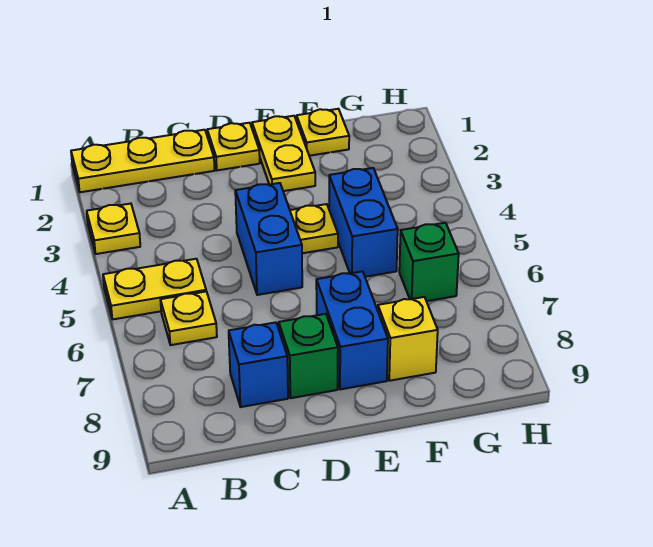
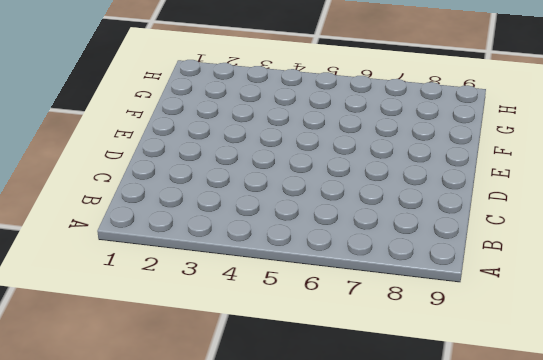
none -> yellow 1x3 plate [71,130,215,192]
none -> yellow 1x1 plate [87,204,140,254]
none -> yellow 1x2 plate [103,259,206,319]

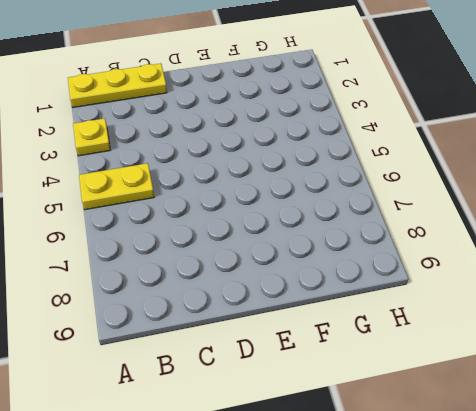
none -> yellow 1x1 plate [160,291,217,345]
none -> blue 1x1 brick [229,322,288,407]
none -> yellow 1x1 plate [207,123,260,170]

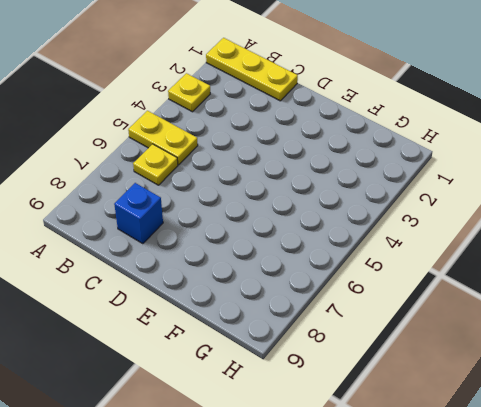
none -> yellow 1x1 plate [207,123,260,170]
none -> blue 1x2 brick [235,183,302,295]
none -> green 1x1 brick [279,314,338,398]

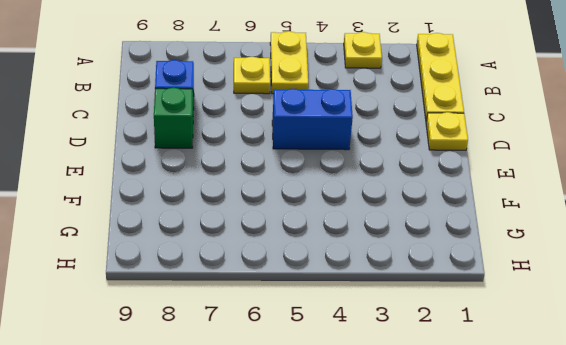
none -> yellow 1x2 plate [252,116,315,191]
none -> yellow 1x1 plate [290,204,338,253]
none -> blue 1x2 brick [316,271,388,389]

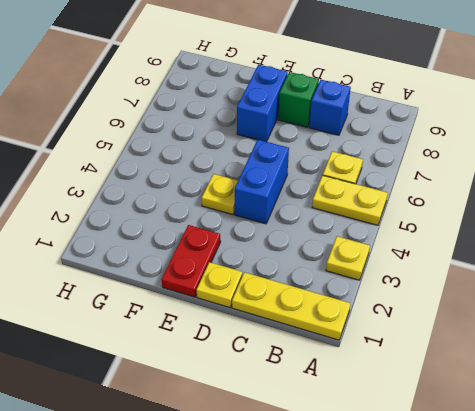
red 1x2 plate [162,225,221,297] -> yellow 1x2 plate [252,116,315,191]
none -> yellow 1x1 plate [297,109,349,156]
none -> blue 1x2 brick [329,168,398,277]
none -> yellow 1x1 brick [378,297,438,381]

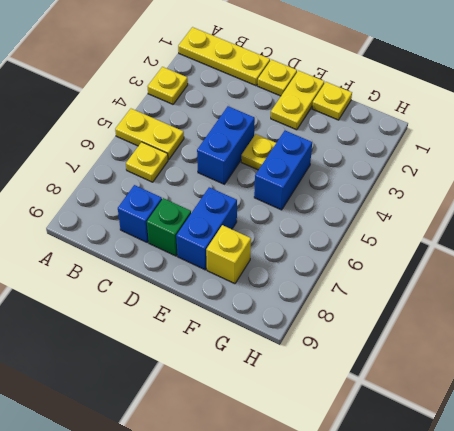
none -> green 1x1 brick [399,223,459,301]

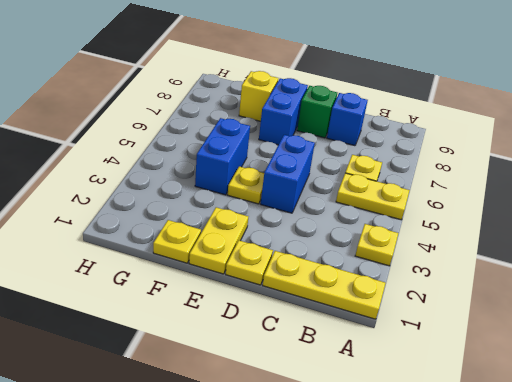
none -> green 1x1 brick [399,223,459,301]

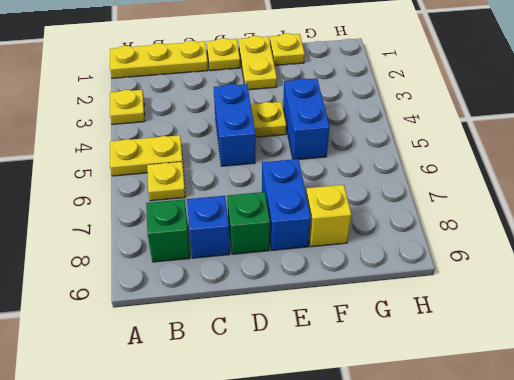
green 1x1 brick [146,199,190,262] -> green 1x1 brick moved to [399,223,459,301]

